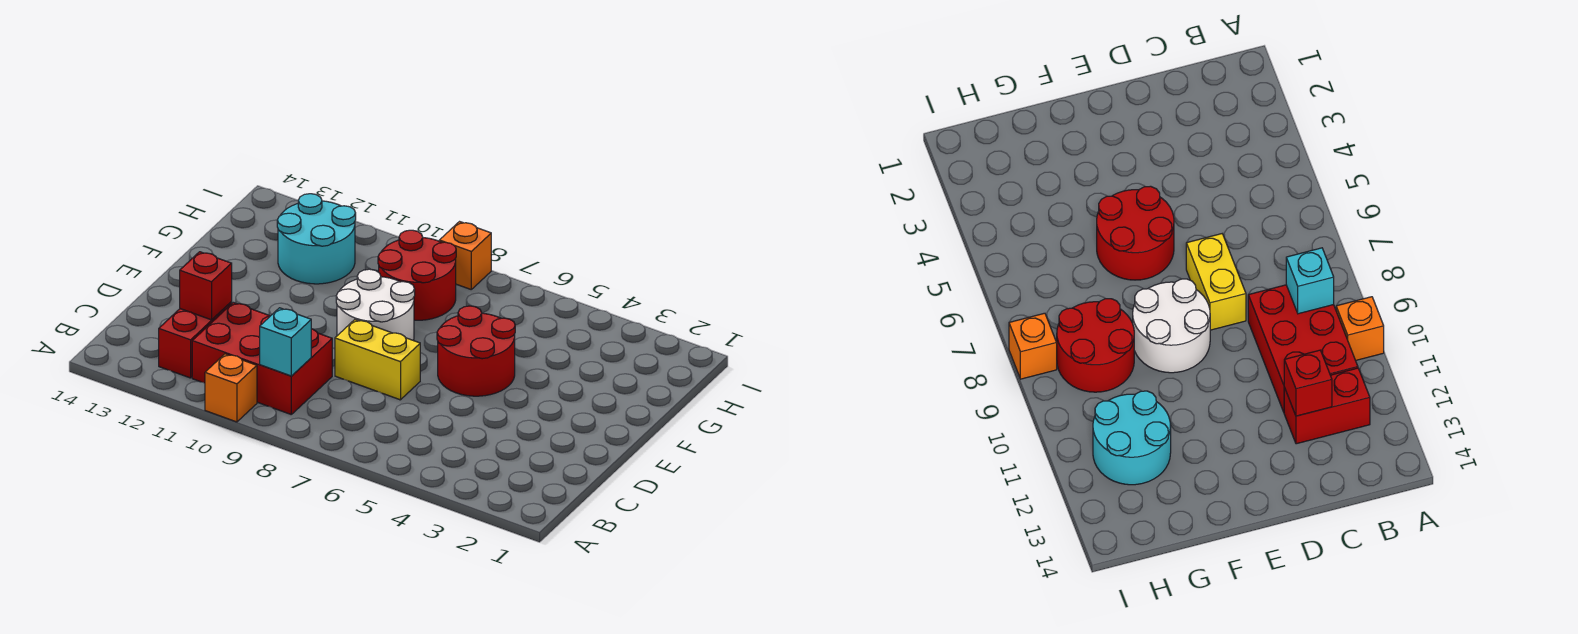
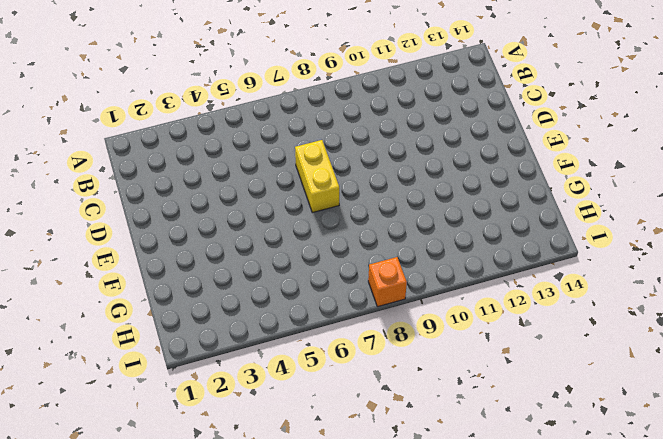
yellow 1x2 brick [295,140,339,213] -> yellow 1x2 brick turned to [335,320,420,400]
none -> orange 1x1 brick [205,354,257,422]
none -> red 2x3 brick [192,302,332,414]

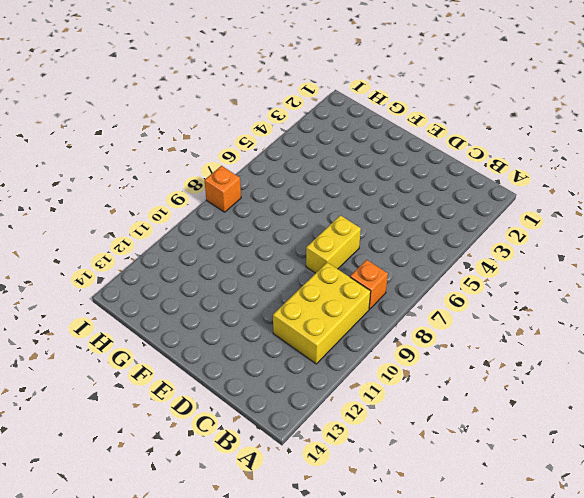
orange 1x1 brick [350,260,388,309] -> orange 1x1 brick moved to [205,354,257,422]
yellow 2x3 brick [273,262,371,364] -> red 2x3 brick [192,302,332,414]
none -> red 1x2 brick [159,302,232,378]
none -> red 2x2 round brick [437,306,515,396]

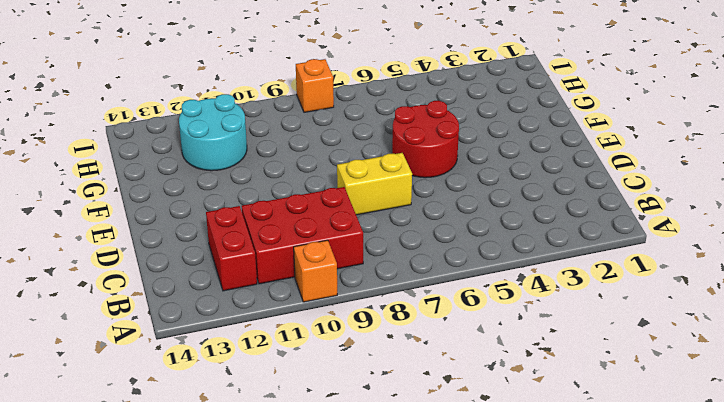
none -> white 2x2 round brick [336,269,415,340]
none -> red 2x2 round brick [378,230,456,320]

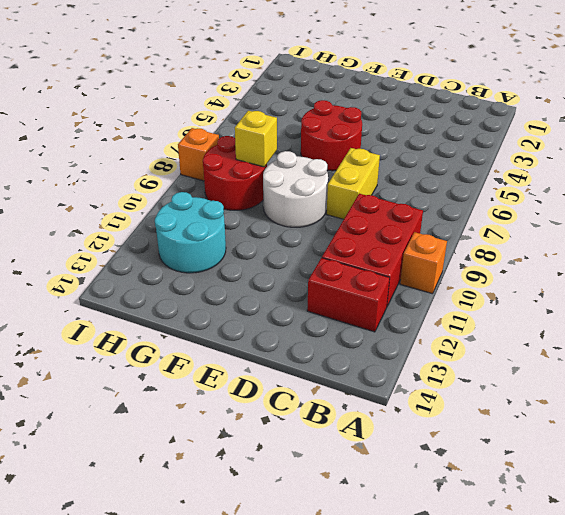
yellow 1x1 brick [235,111,277,167] -> none
none -> cyan 1x1 brick [260,308,311,376]
none -> red 1x1 brick [180,252,232,320]

